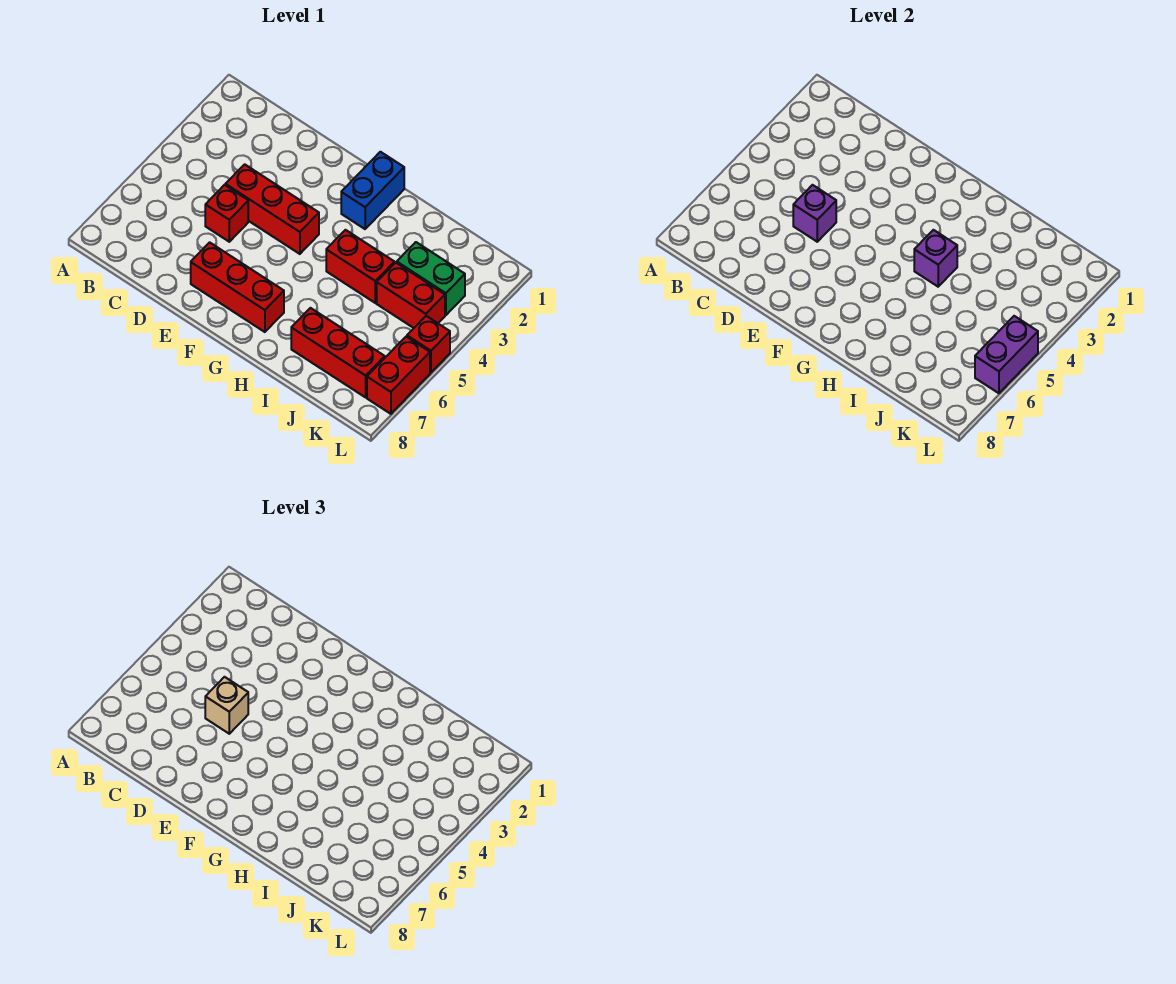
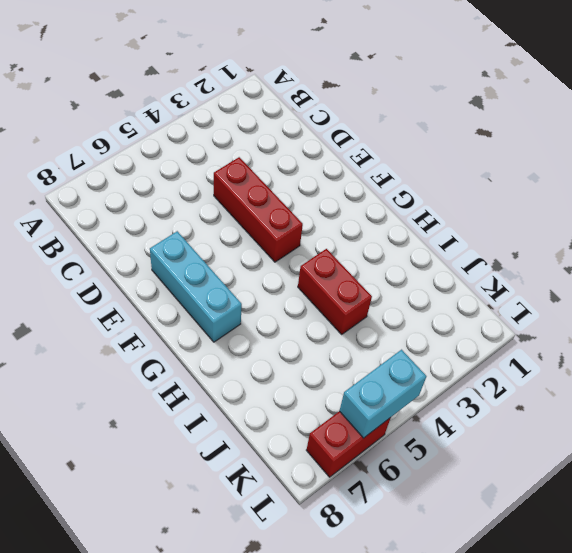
cyan 1x3 brick [150,231,242,342] -> red 1x3 brick [191,242,284,332]
cyan 1x2 brick [340,350,426,438] -> purple 1x2 brick [975,316,1038,393]
none -> red 1x1 brick [205,185,248,242]
none -> blue 1x2 brick [341,152,404,229]
none -> red 1x3 brick [291,308,385,397]

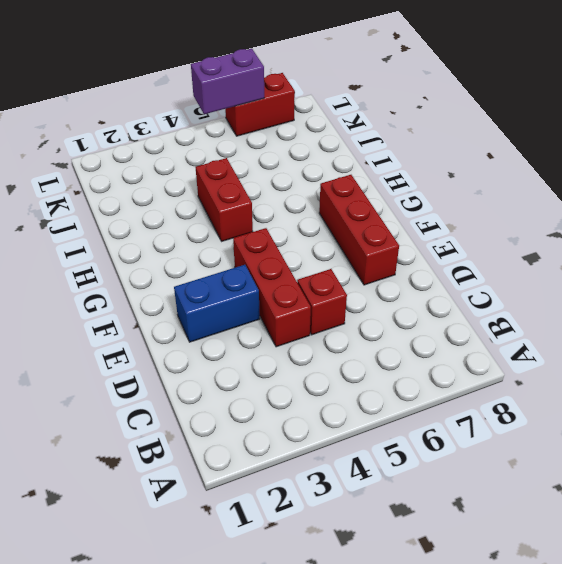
blue 1x2 brick [174,265,260,342] -> blue 1x2 brick moved to [341,152,404,229]
none -> red 1x3 brick [291,308,385,397]
none -> green 1x2 brick [397,242,465,315]
none -> red 1x2 brick [377,263,445,328]

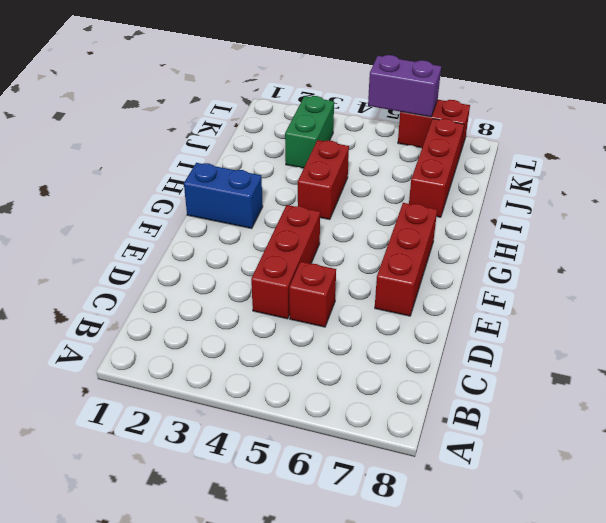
none -> red 1x2 brick [377,263,445,328]
none -> red 1x1 brick [407,316,450,373]
none -> purple 1x1 brick [793,185,836,242]

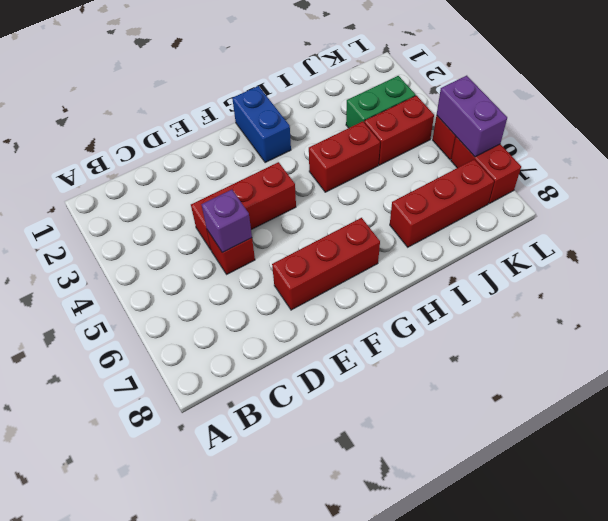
none -> purple 1x1 brick [914,230,957,287]
none -> tan 1x1 brick [205,677,248,734]

